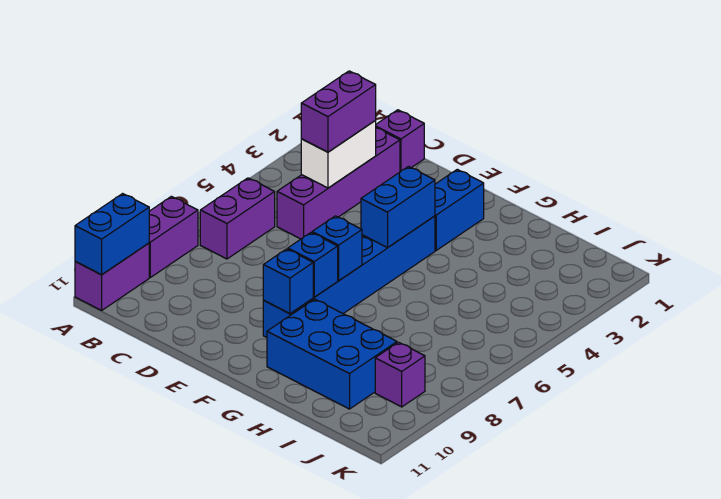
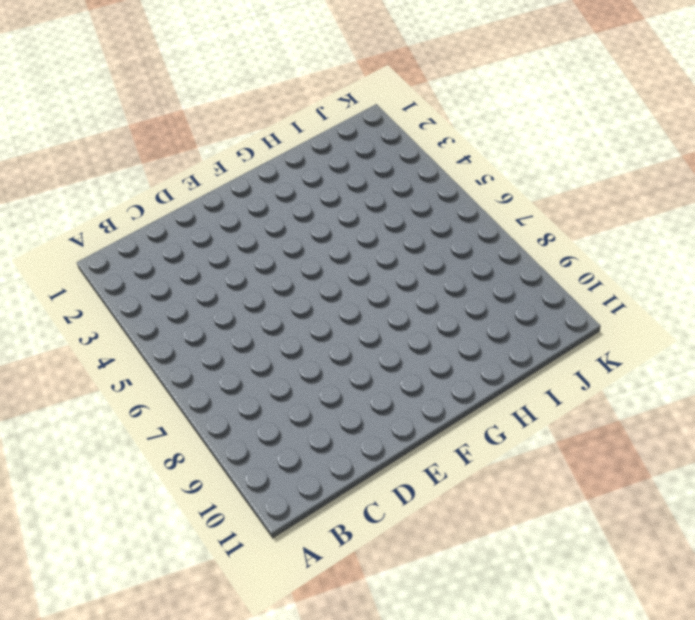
none -> purple 1x2 brick [149,196,198,277]
none -> purple 1x2 brick [75,243,149,310]
none -> purple 1x2 brick [200,178,275,259]

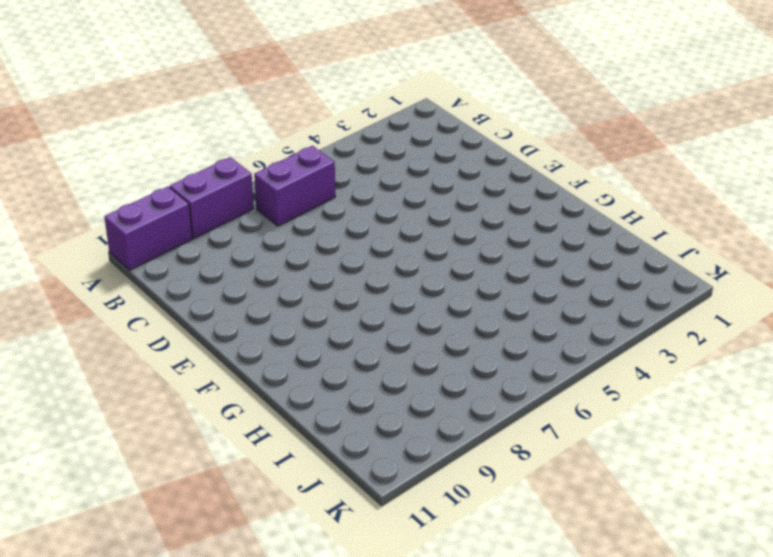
none -> purple 1x1 brick [376,110,424,172]
none -> purple 1x4 brick [277,128,400,239]
none -> blue 1x2 brick [435,169,484,250]

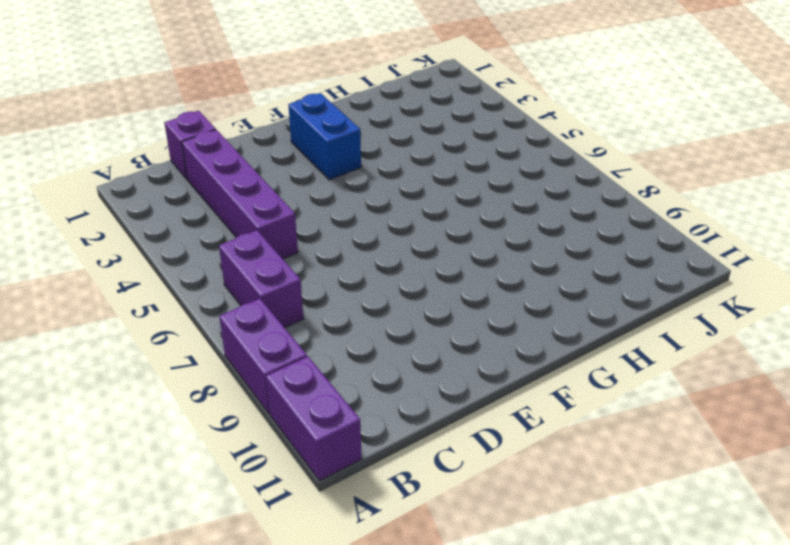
none -> blue 1x6 brick [263,216,435,337]
none -> blue 2x3 brick [267,299,397,409]
none -> purple 1x1 brick [375,342,425,407]

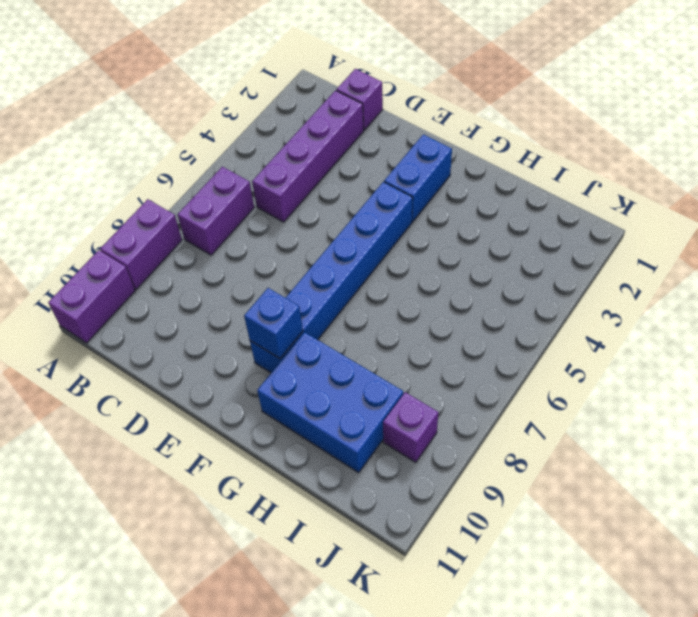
none -> blue 1x2 brick [75,194,149,275]
none -> white 1x2 brick [301,121,376,188]
none -> blue 1x2 brick [361,167,435,248]

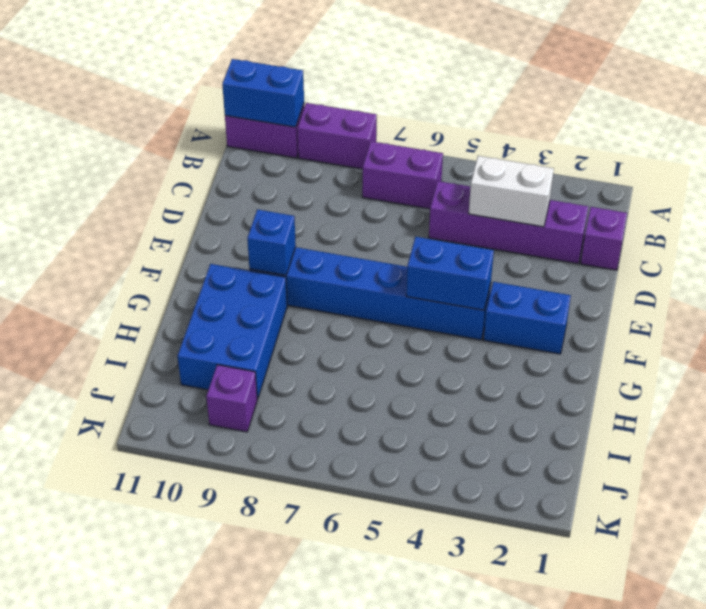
none -> blue 1x1 brick [312,216,362,280]
none -> blue 1x1 brick [288,233,338,297]
none -> purple 1x2 brick [301,71,376,152]

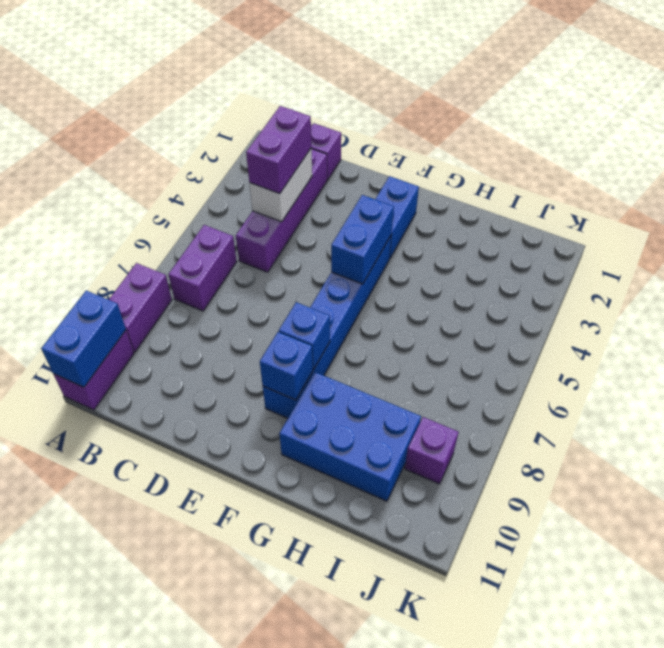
none -> blue 1x1 brick [312,216,362,280]

